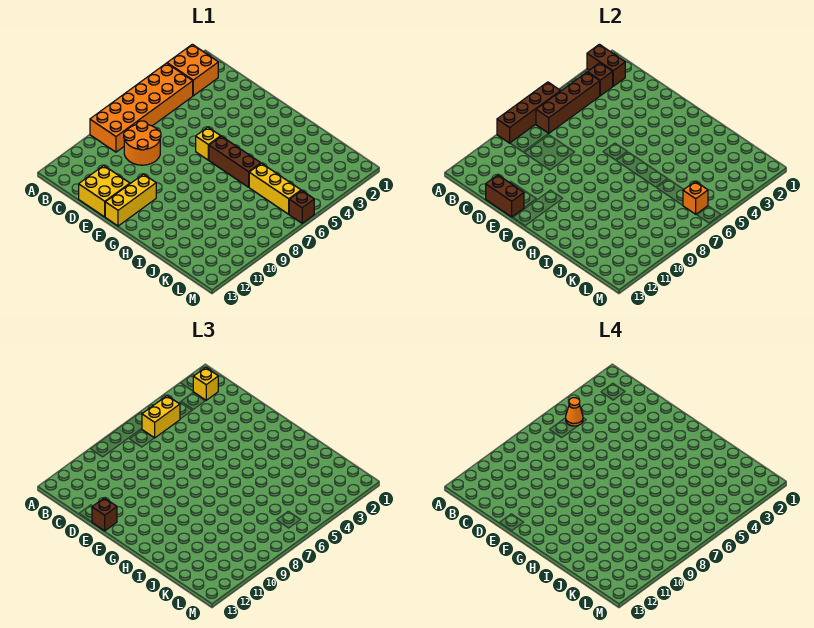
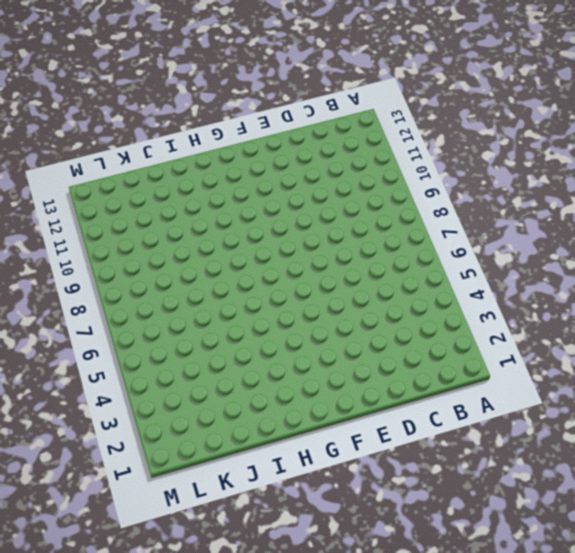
none -> orange 2x2 brick [167,44,218,96]
none -> orange 2x6 brick [90,63,193,152]
none -> orange 2x2 round brick [124,121,161,165]

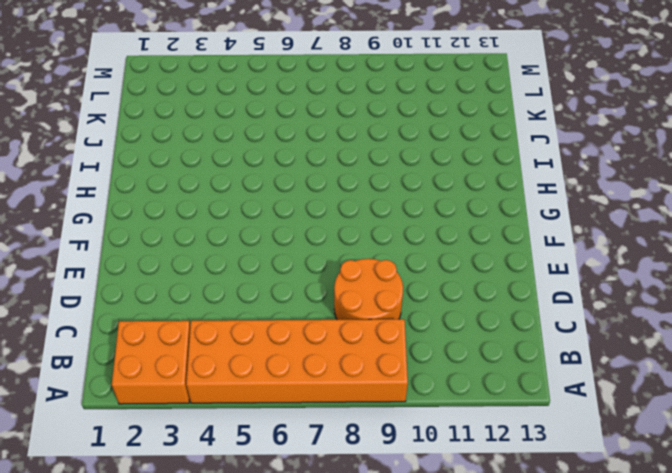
none -> yellow 2x2 brick [79,166,130,217]
none -> yellow 1x1 brick [196,127,221,160]
none -> yellow 1x3 brick [105,174,156,226]

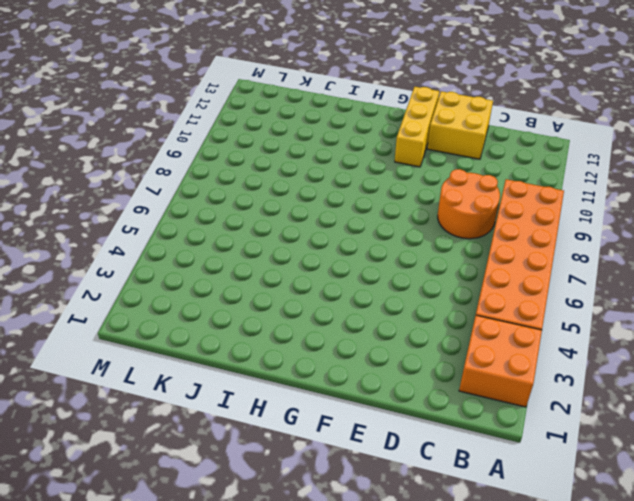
none -> yellow 1x1 brick [196,127,221,160]
none -> brown 1x3 brick [209,136,261,187]
none -> yellow 1x3 brick [249,163,301,214]

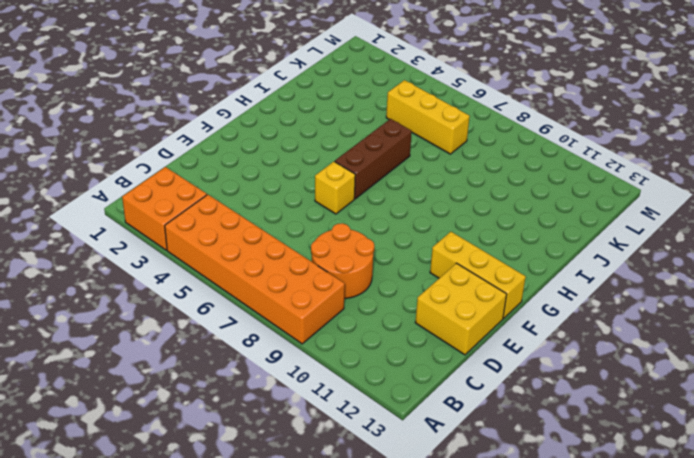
yellow 1x3 brick [386,80,470,154] -> yellow 1x3 brick turned to [249,163,301,214]
none -> brown 1x1 brick [289,190,314,223]
none -> brown 1x2 brick [587,44,625,86]
none -> brown 1x4 brick [497,82,560,143]

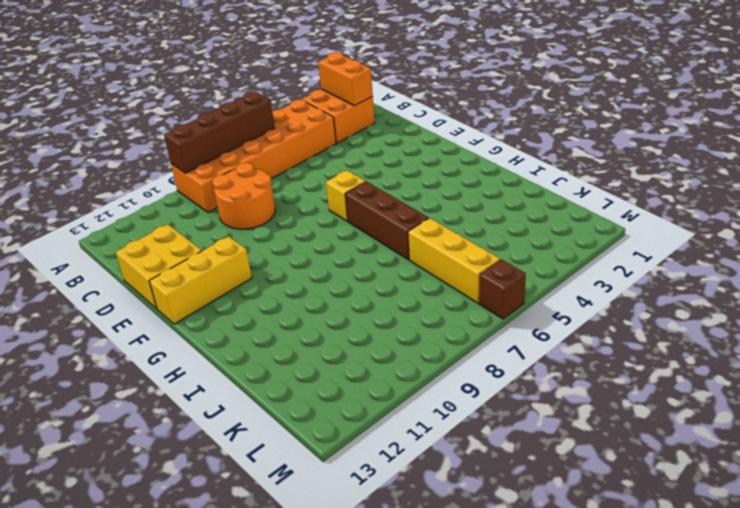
orange 1x2 brick [318,52,373,106] -> brown 1x2 brick [587,44,625,86]
none -> brown 1x1 brick [588,63,613,96]
none -> brown 1x4 brick [536,72,600,133]
none -> brown 1x2 brick [486,175,524,217]

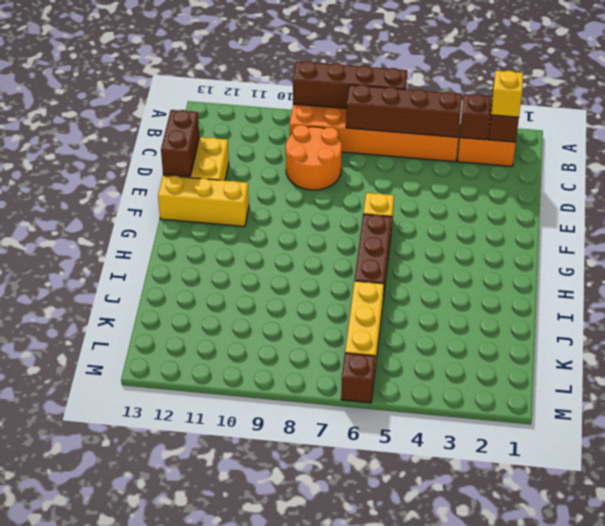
none -> orange 1x1 brick [683,181,708,214]
none -> yellow 1x2 brick [142,396,180,438]
none -> brown 1x1 brick [92,498,117,531]

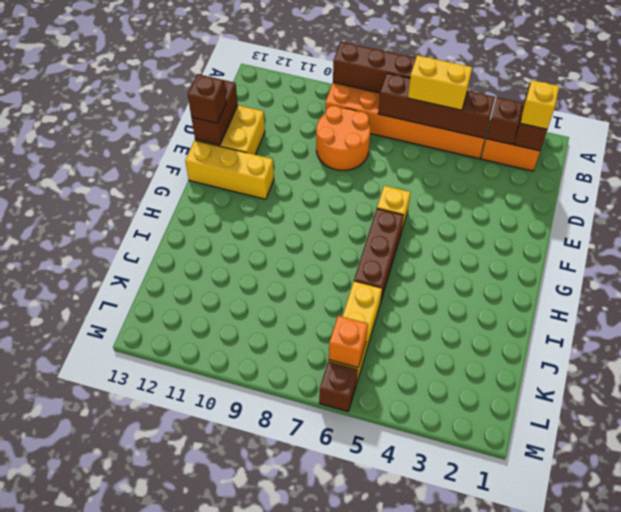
none -> orange 1x1 cone [566,398,583,426]

